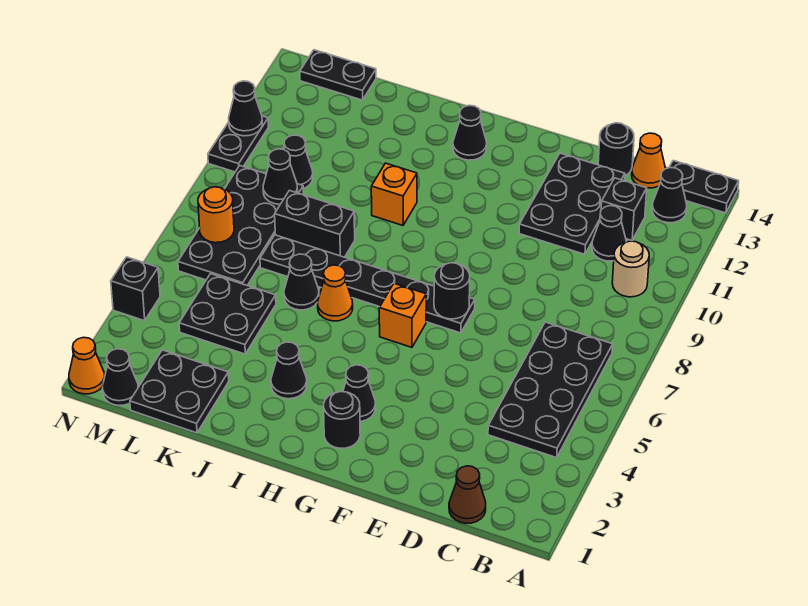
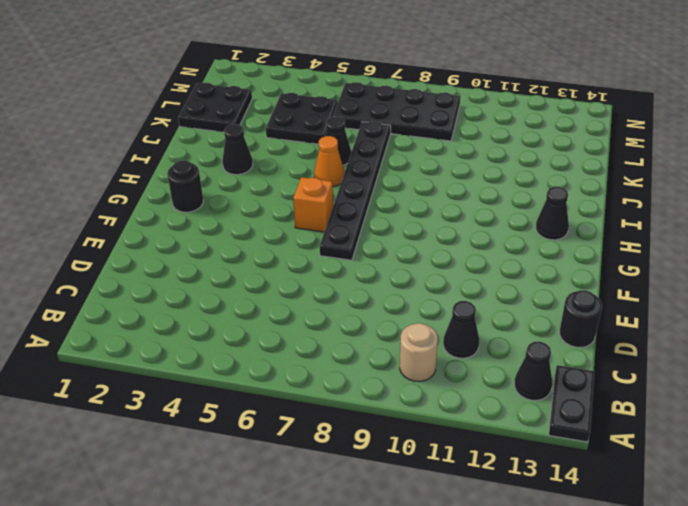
none -> black 2x4 plate [488,322,613,458]
none -> brown 1x1 cone [449,466,486,523]
none -> black 1x1 brick [601,178,647,240]
none -> orange 1x1 cone [632,133,666,188]

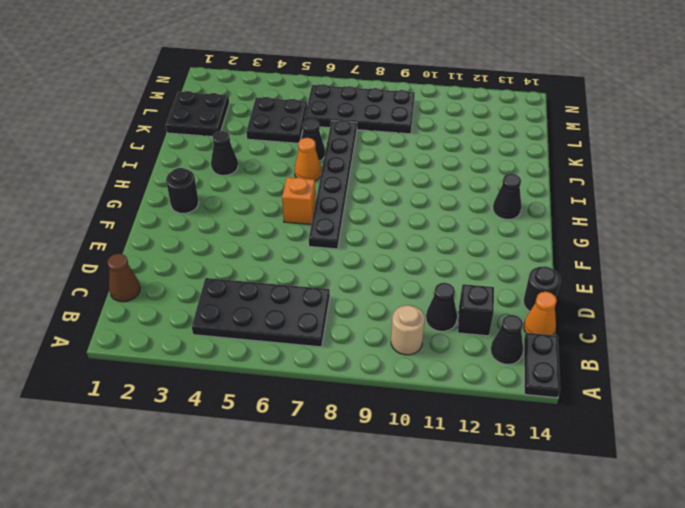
none -> black 2x3 plate [519,153,625,254]
none -> black 1x1 cone [343,365,376,422]
none -> orange 1x1 brick [371,163,417,225]
none -> black 1x2 brick [275,190,355,257]

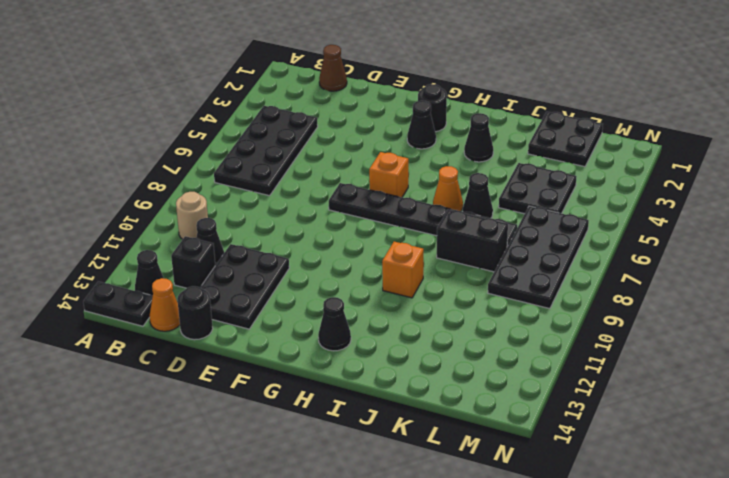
none -> black 1x1 cone [284,135,313,189]
none -> black 1x2 plate [300,50,376,100]
none -> black 1x1 cone [103,349,138,406]
none -> orange 1x1 cone [69,337,105,394]

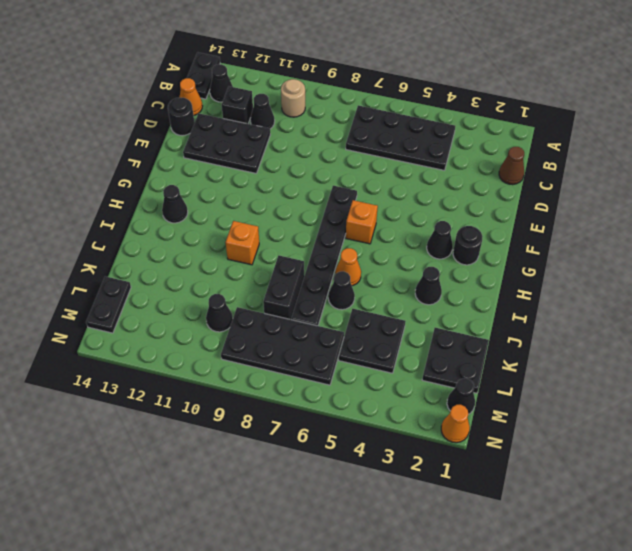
none -> black 1x1 brick [111,257,160,321]
none -> black 1x2 plate [208,116,268,172]
none -> black 1x1 round brick [434,263,470,319]
none -> black 1x1 cone [263,149,298,204]

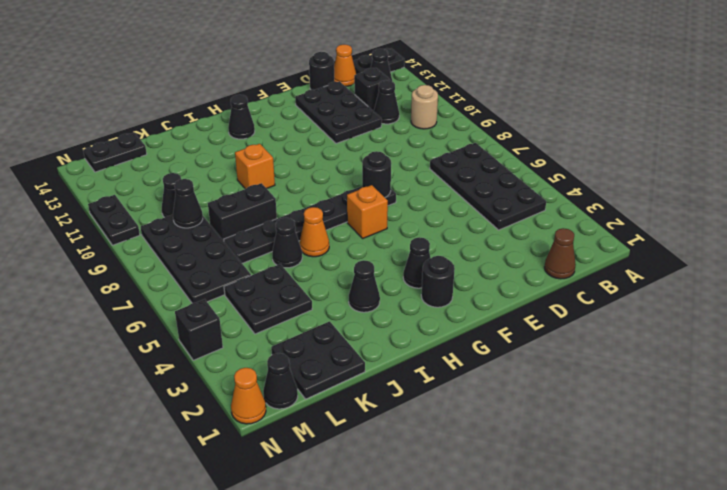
none -> orange 1x1 round brick [198,187,234,243]
none -> black 1x1 cone [229,81,262,136]

